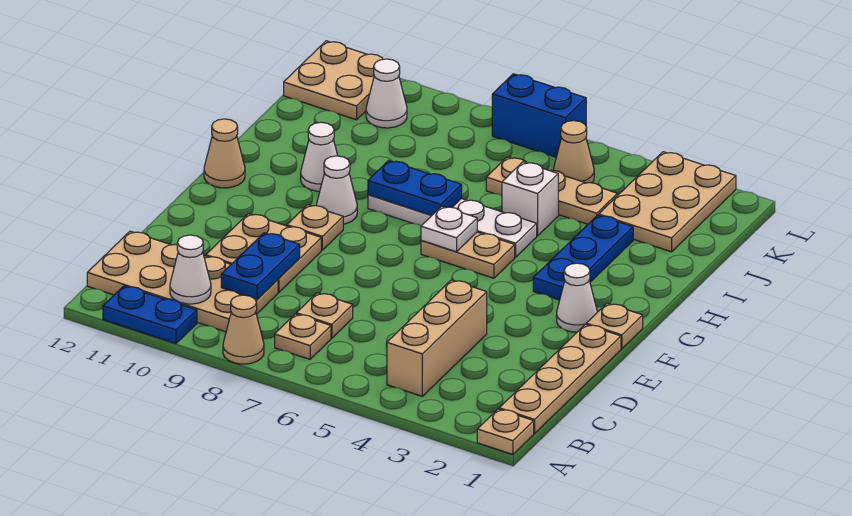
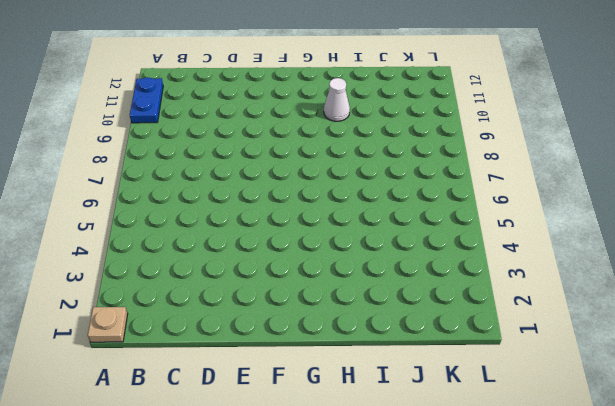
none -> tan 1x1 cone [223,295,264,364]
none -> tan 1x4 plate [499,324,621,433]
none -> tan 1x3 brick [387,280,487,396]

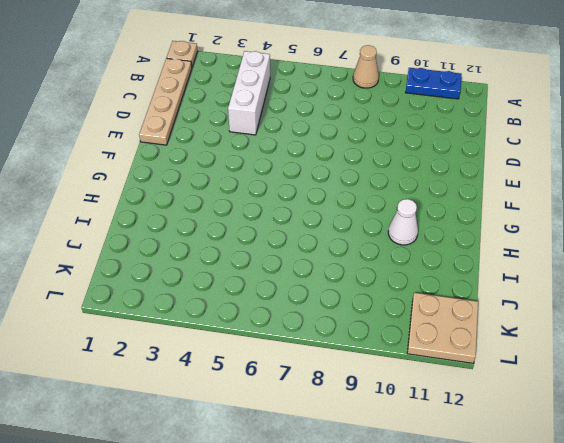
white 1x3 brick [228,51,270,135] -> tan 1x3 brick [387,280,487,396]
none -> tan 1x1 plate [275,314,331,359]
none -> tan 2x4 plate [87,231,278,332]
none -> tan 1x1 plate [296,293,353,338]

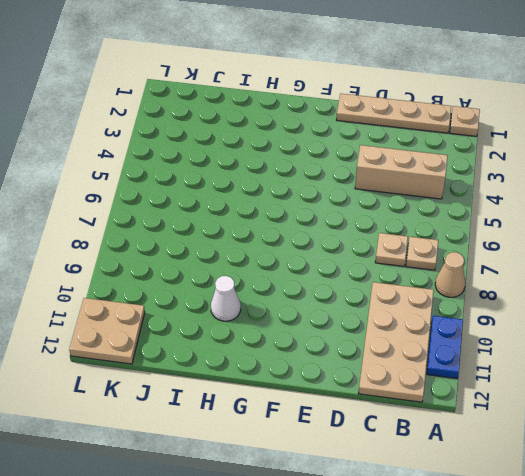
none -> tan 2x2 plate [206,214,321,293]
none -> tan 1x1 plate [586,303,643,349]
none -> white 1x1 cone [557,263,597,332]

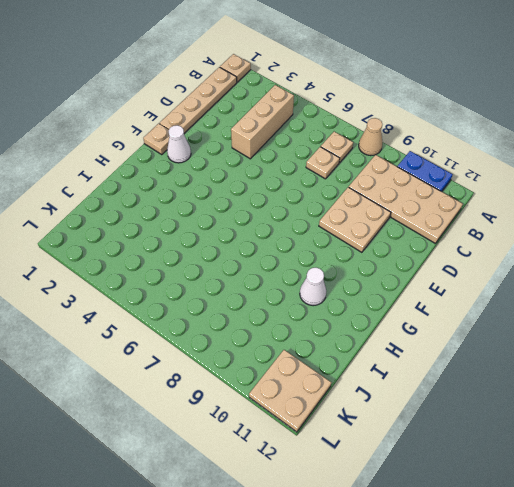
none -> tan 1x1 plate [287,205,343,250]
none -> blue 1x3 plate [533,215,633,300]
none -> tan 1x2 plate [421,232,515,278]

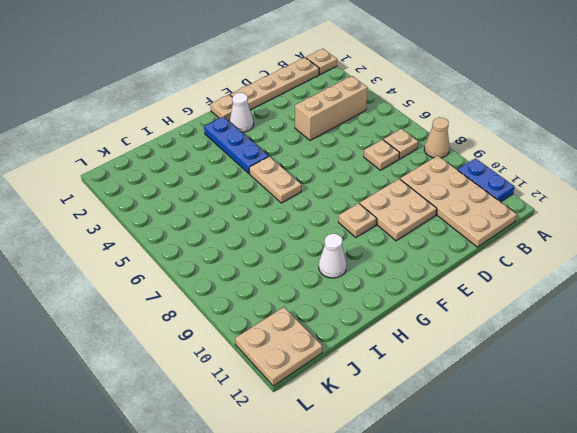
blue 1x3 plate [204,117,269,174] -> blue 1x3 plate turned to [533,215,633,300]
none -> white 1x1 cone [317,156,357,224]
none -> tan 1x1 cone [204,119,245,188]
none -> white 1x4 plate [368,195,537,257]

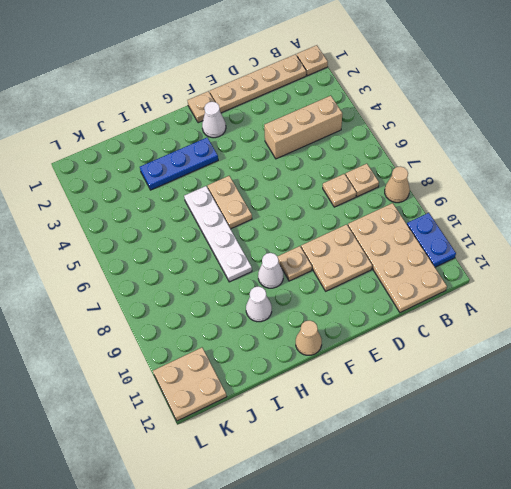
none -> white 1x1 brick [502,162,558,236]
none -> tan 2x3 plate [599,152,736,252]
none -> tan 1x3 plate [486,157,618,224]

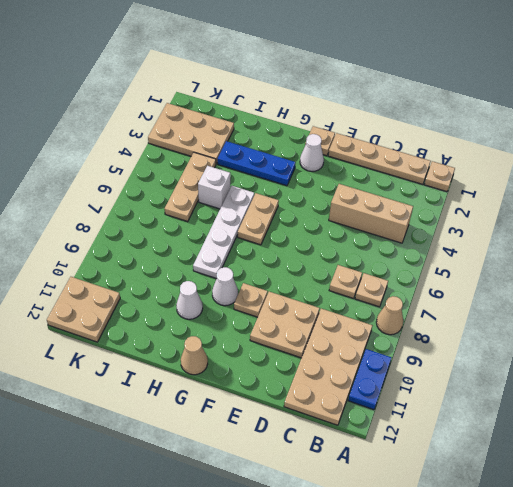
none -> tan 1x1 cone [553,121,594,183]
none -> white 1x1 cone [366,59,407,128]
none -> blue 1x2 brick [492,74,586,157]

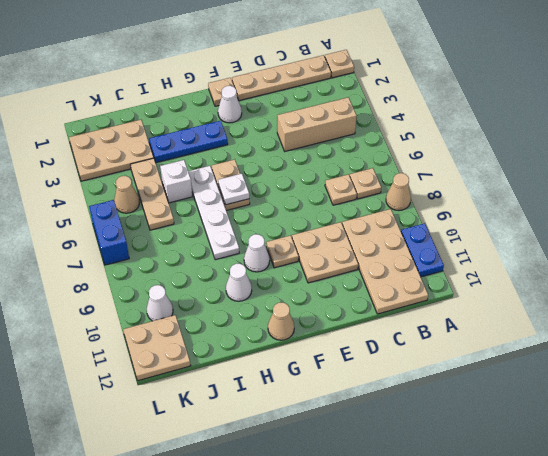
none -> white 1x1 cone [170,235,211,304]
none -> blue 1x2 plate [221,233,300,299]
none -> blue 1x2 plate [368,160,462,215]

